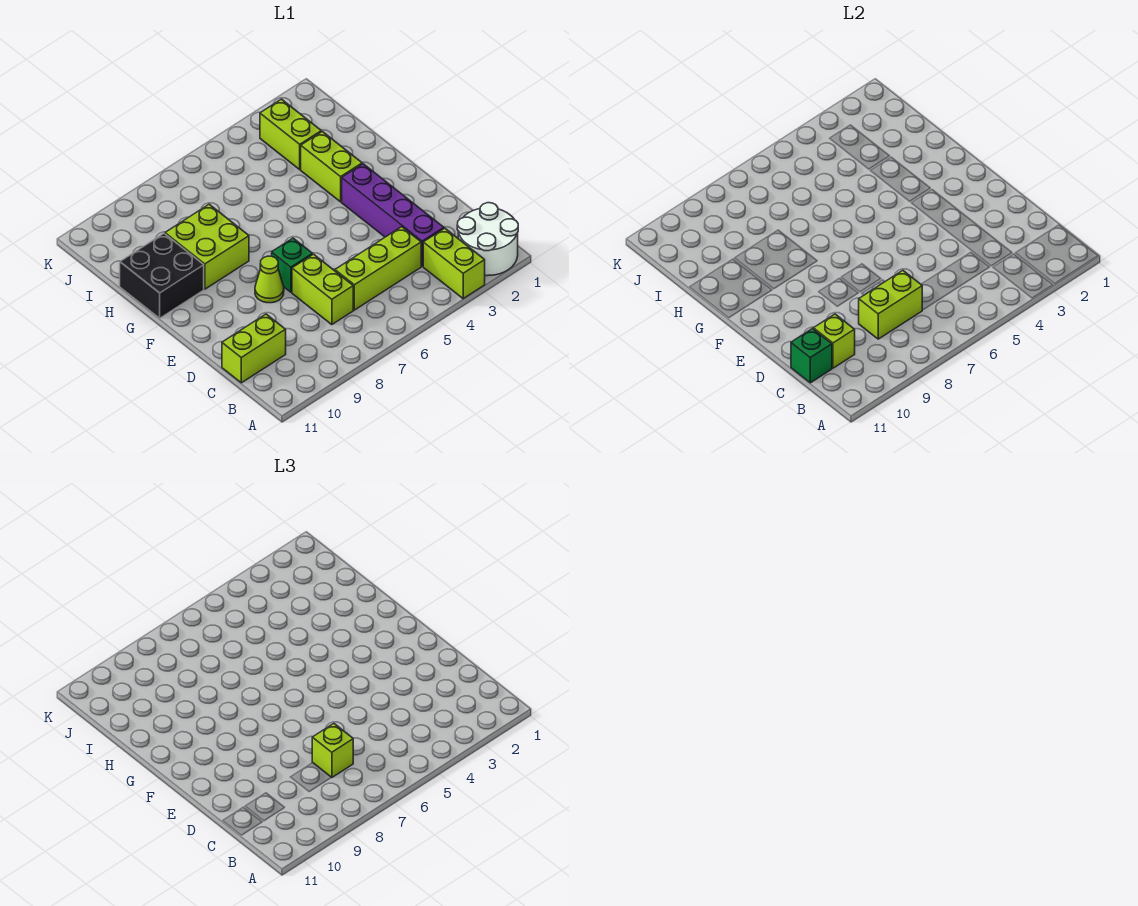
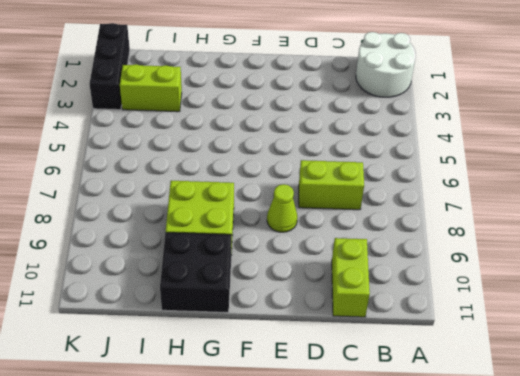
black 1x3 brick [90,23,130,110] -> none
none -> lime 1x2 brick [423,228,485,299]
none -> purple 1x4 brick [342,164,444,266]
none -> lime 1x3 brick [335,227,421,310]

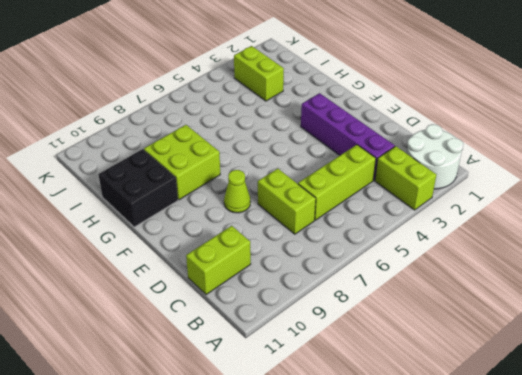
none -> green 1x1 brick [272,238,313,292]
none -> lime 1x2 brick [301,132,362,202]
none -> lime 1x2 brick [859,271,922,339]

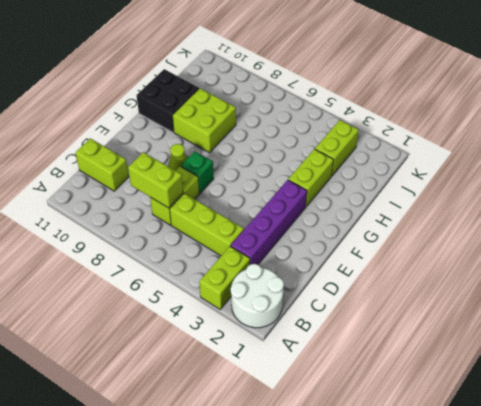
none -> lime 1x1 brick [814,314,855,368]
none -> green 1x1 brick [791,329,832,383]
none -> lime 1x1 brick [312,724,353,778]

